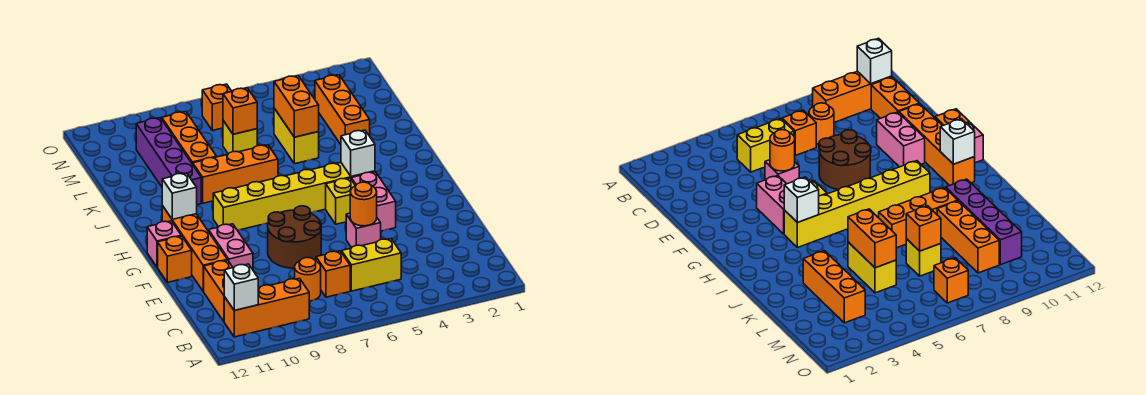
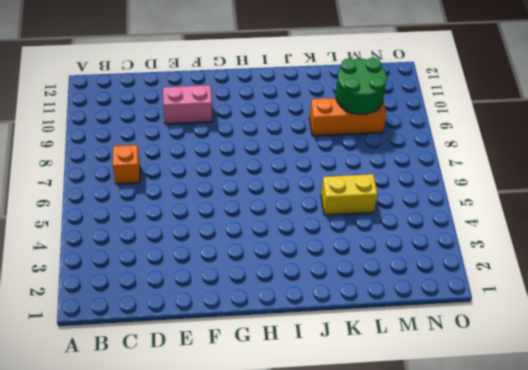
green 2x2 round brick [335,58,387,114] -> none
none -> orange 1x3 brick [224,278,309,337]
none -> yellow 1x2 brick [342,239,401,291]
none -> orange 1x1 round brick [295,258,321,301]

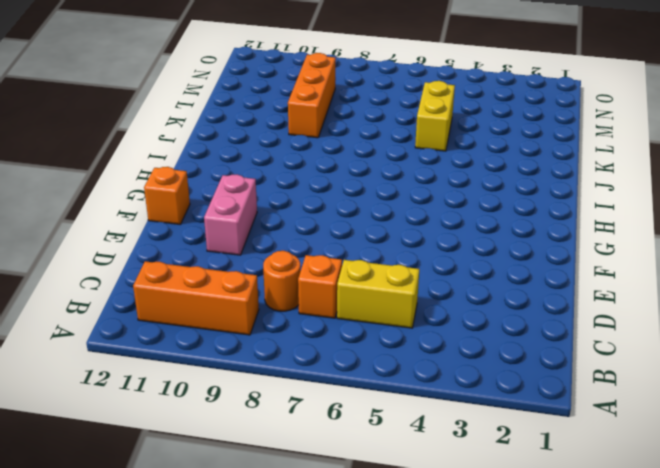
none -> orange 1x2 brick [203,260,233,321]
none -> pink 1x1 brick [346,213,381,248]
none -> brown 2x2 round brick [268,206,321,268]

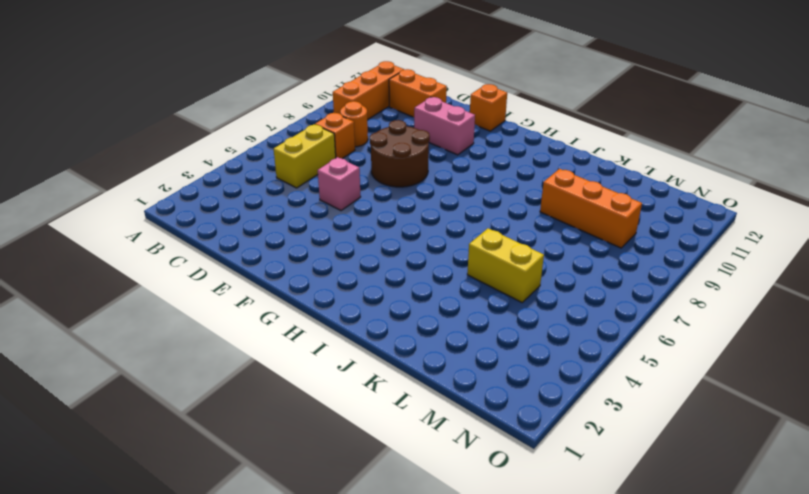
none -> orange 1x4 brick [162,206,227,291]
none -> pink 1x2 brick [351,172,396,231]
none -> yellow 1x1 brick [326,178,355,224]

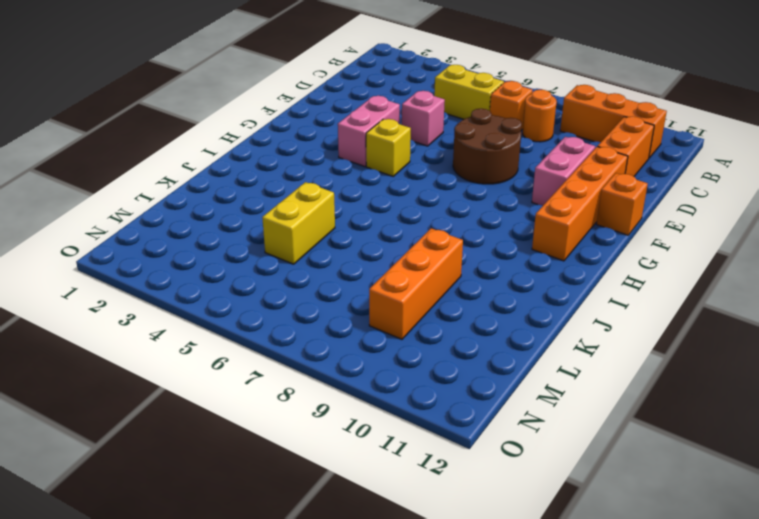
none -> pink 1x1 brick [147,221,181,267]
none -> yellow 1x6 brick [213,163,375,230]
none -> orange 1x3 brick [193,145,278,203]

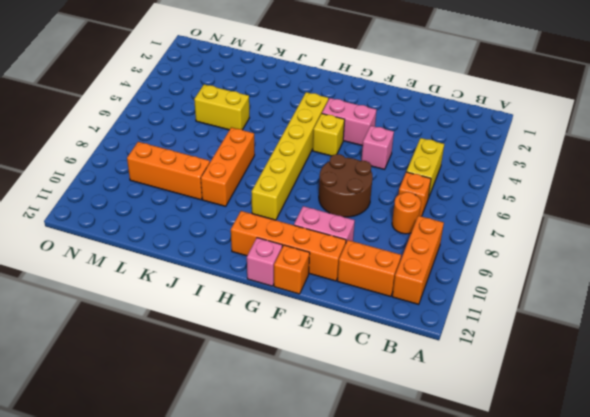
none -> purple 1x4 brick [136,118,201,205]
none -> orange 1x3 brick [315,75,370,144]
none -> yellow 1x1 brick [223,121,257,154]

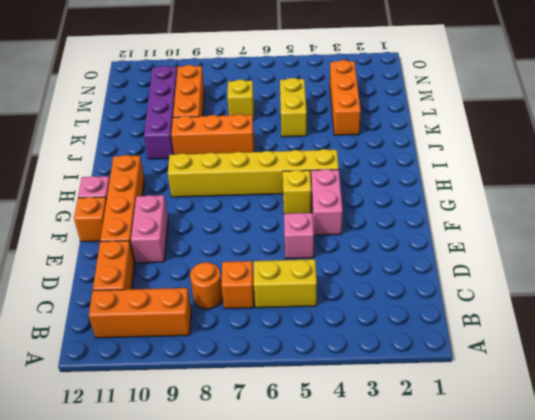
none -> brown 2x2 round brick [268,206,321,268]
none -> orange 1x1 brick [202,84,232,131]
none -> white 1x1 brick [224,264,258,310]

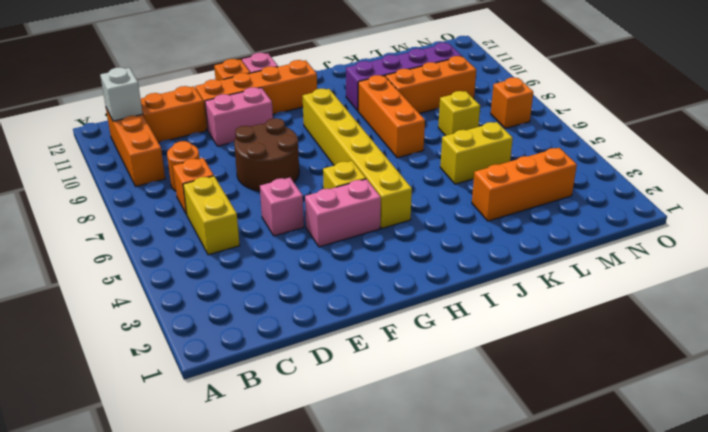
none -> orange 1x1 round brick [350,182,377,226]
none -> white 1x1 brick [341,130,375,177]
none -> white 1x1 brick [162,173,197,220]

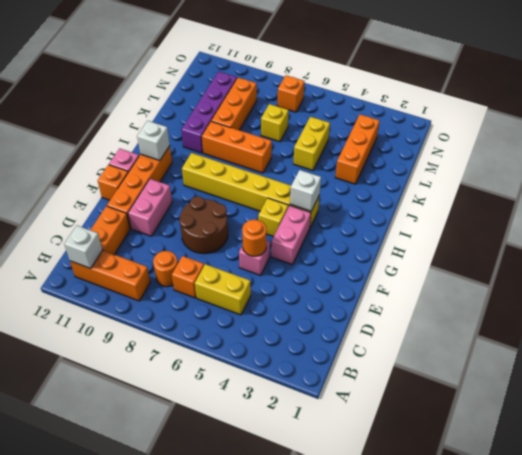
none -> orange 1x2 brick [274,76,319,137]
none -> orange 1x1 brick [223,88,257,134]

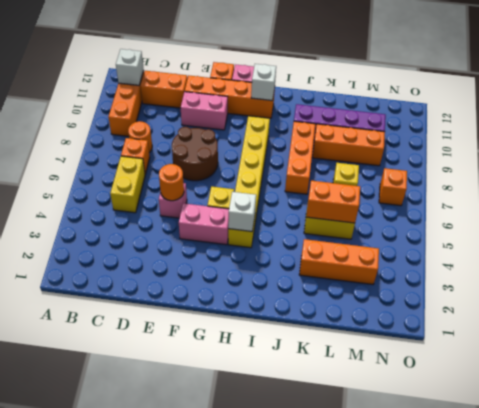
none -> orange 1x1 brick [223,88,257,134]

